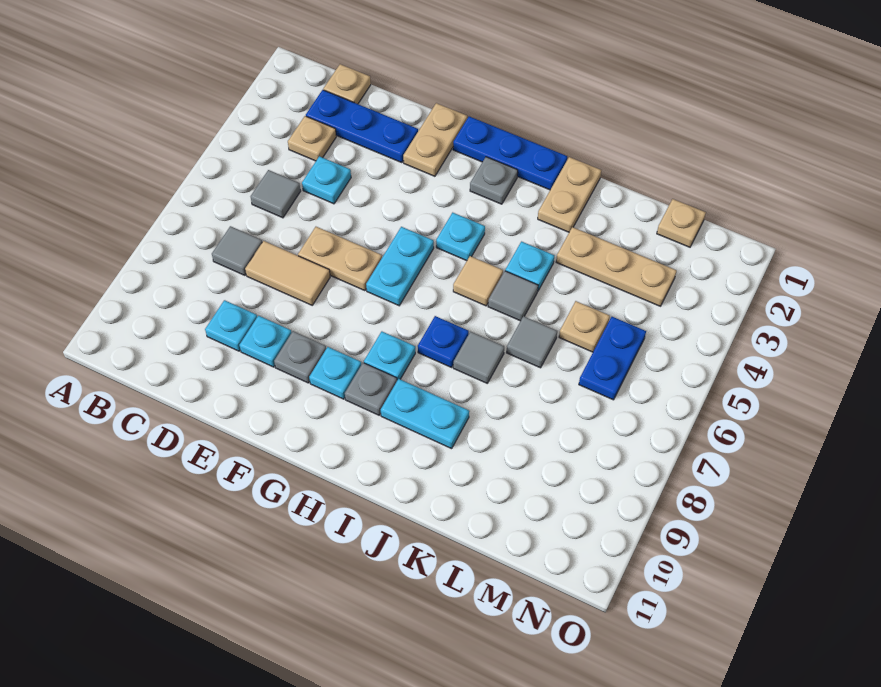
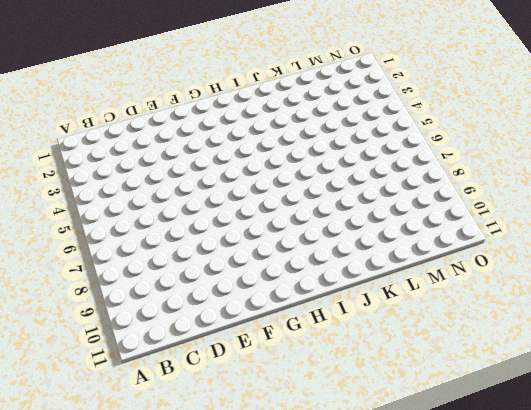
none -> tan 1x1 plate [323,64,371,104]
none -> blue 1x3 plate [306,90,418,163]
none -> tan 1x1 plate [288,116,336,161]
none -> grey 1x1 tile [251,170,301,218]

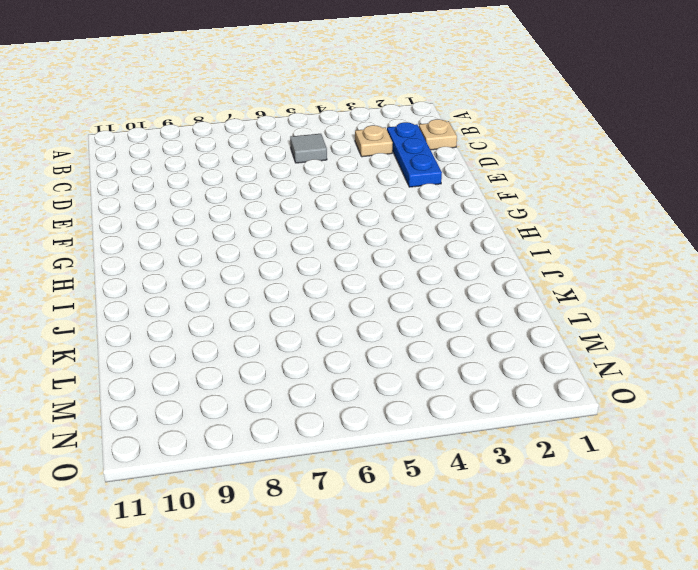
none -> grey 1x1 tile [212,226,262,275]
none -> cyan 1x1 plate [302,156,351,204]
none -> tan 1x2 tile [245,241,330,305]
none -> cyan 1x1 plate [205,300,257,351]

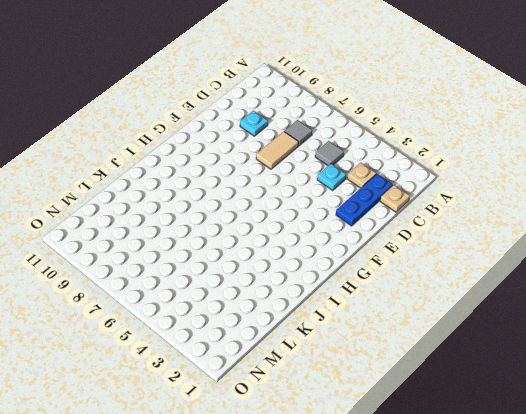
none -> tan 1x2 plate [298,227,382,291]
none -> cyan 1x1 plate [239,316,292,367]
none -> tan 1x2 plate [403,103,467,176]
none -> grey 1x1 plate [274,331,326,383]

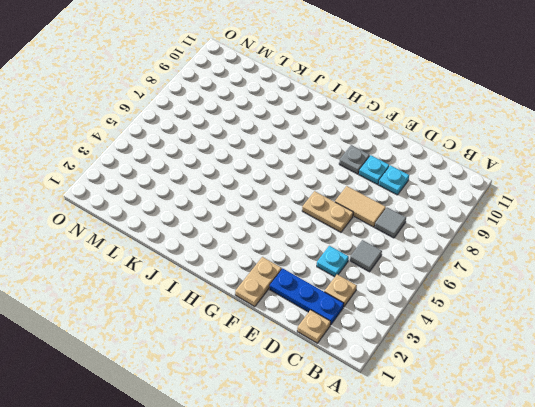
none -> blue 1x3 plate [453,117,567,190]
none -> cyan 1x2 plate [366,227,434,306]
none -> cyan 1x1 plate [309,347,361,399]
none -> grey 1x1 plate [470,157,518,204]

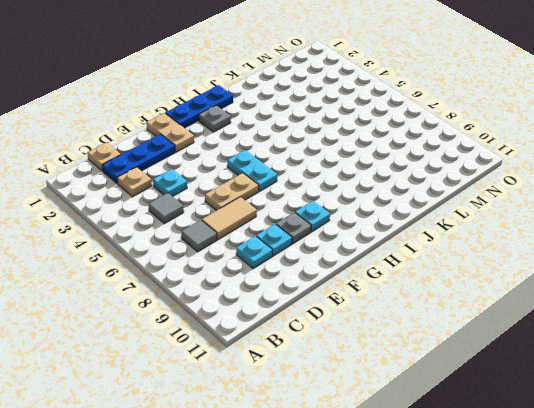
none -> cyan 1x1 plate [436,213,485,261]
none -> cyan 1x1 plate [364,332,415,380]
none -> grey 1x1 plate [345,363,397,415]
none -> tan 1x1 tile [453,256,503,306]

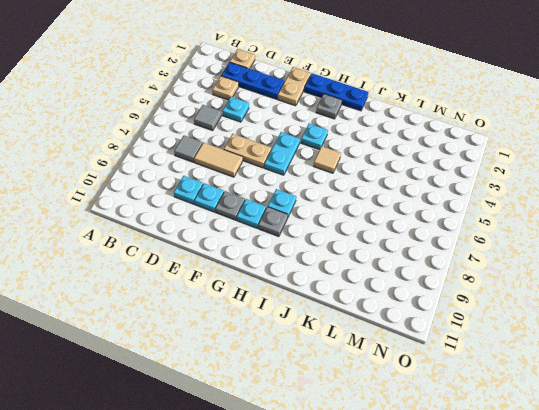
none -> blue 1x1 plate [418,316,469,367]
none -> cyan 1x2 plate [381,379,469,449]
none -> tan 1x2 plate [538,157,601,232]
none -> cyan 1x1 plate [505,242,554,290]

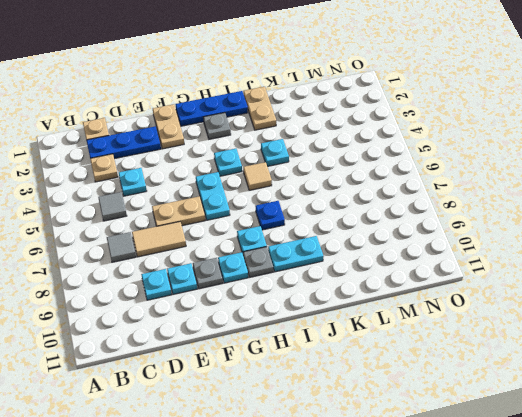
none -> grey 1x1 tile [488,271,538,321]
none -> grey 1x1 tile [453,332,504,383]
none -> tan 1x3 plate [556,227,677,306]
none -> grey 1x1 tile [507,316,557,368]

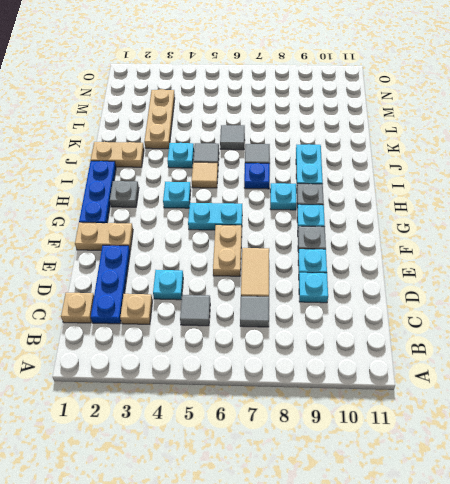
none -> tan 1x1 plate [559,301,610,352]
none -> tan 1x1 plate [657,199,706,247]
none -> blue 1x2 plate [579,317,646,400]

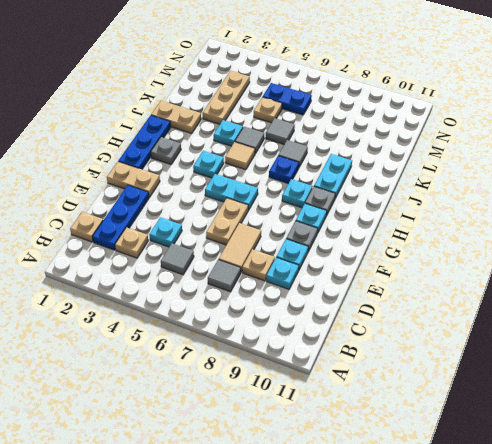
tan 1x1 plate [242,249,275,281] -> tan 1x1 plate moved to [657,199,706,247]

